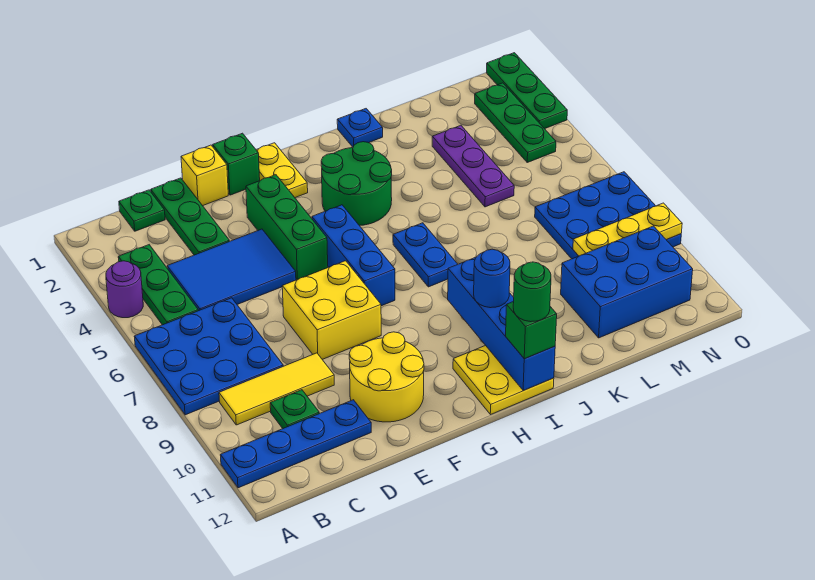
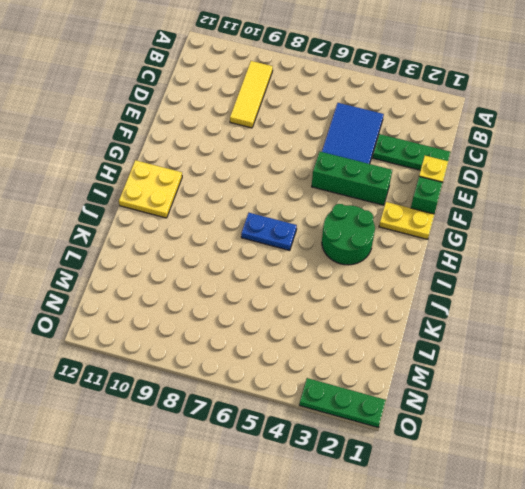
none -> purple 1x1 round brick [106,261,143,318]
none -> blue 3x3 plate [134,298,283,415]
none -> blue 1x4 plate [220,400,371,488]
none -> green 1x3 plate [118,245,198,325]

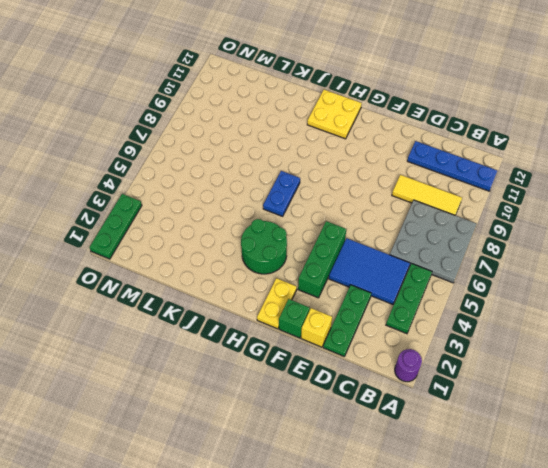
purple 1x1 round brick [395,349,422,382] -> purple 1x1 round brick moved to [106,261,143,318]
grey 3x3 plate [390,200,477,283] -> blue 3x3 plate [134,298,283,415]
none -> green 1x1 plate [119,190,165,231]
none -> green 1x1 plate [270,390,319,428]
none -> yellow 2x2 brick [282,261,381,359]
none -> yellow 2x2 round brick [349,332,424,422]

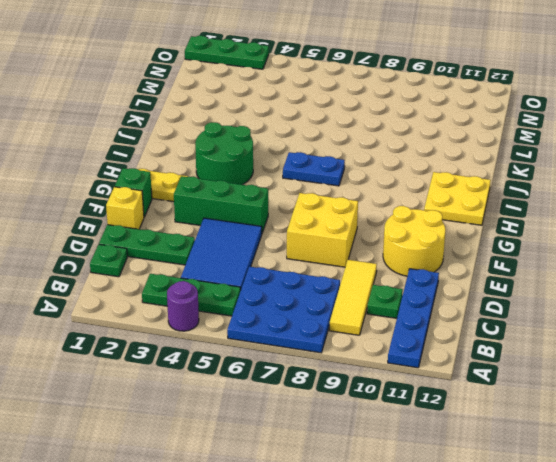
none -> blue 1x3 brick [312,205,395,306]
none -> blue 1x1 plate [337,109,383,147]
none -> purple 1x3 plate [432,125,514,207]
none -> blue 2x3 brick [561,226,693,338]

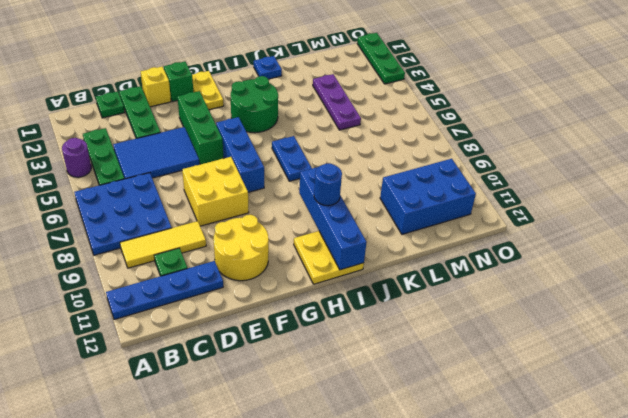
none -> blue 3x3 plate [535,172,681,259]
none -> green 1x3 plate [475,83,556,162]
none -> yellow 1x3 plate [573,203,682,256]
none -> green 1x1 brick [506,301,557,359]

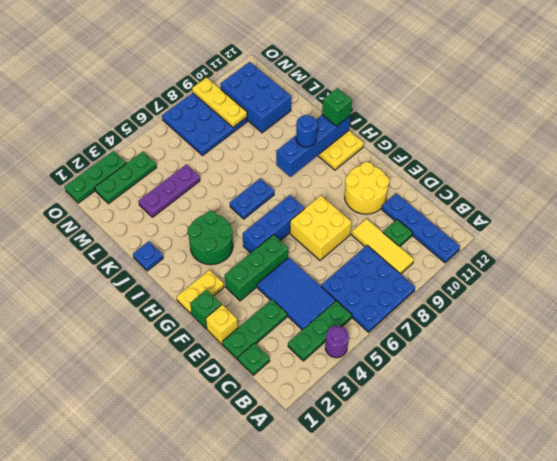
none -> green 1x1 round brick [513,262,551,322]

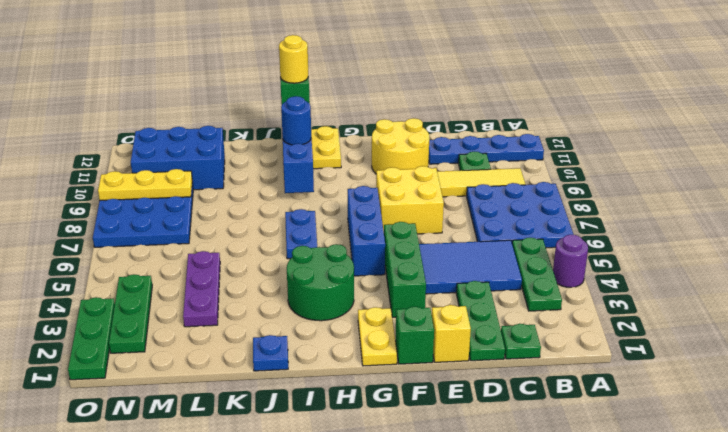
yellow 1x1 round brick [279,35,308,83] -> green 1x1 round brick [513,262,551,322]

